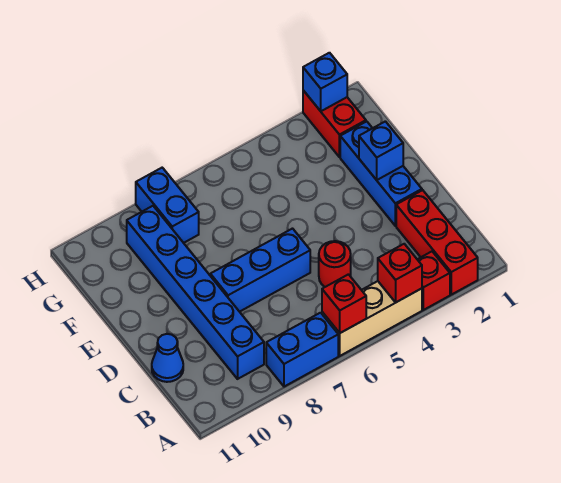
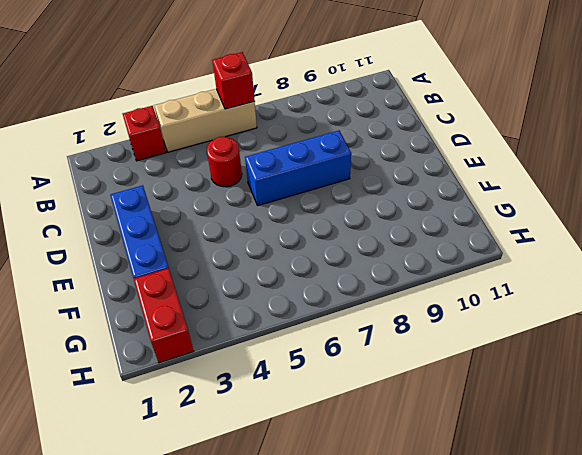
none -> red 1x3 brick [396,190,478,295]
none -> blue 1x2 brick [266,313,338,387]
none -> blue 1x6 brick [127,206,264,379]

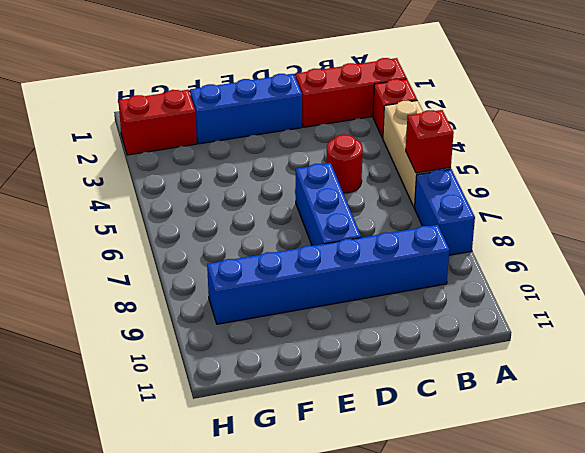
none -> blue 1x1 cone [152,334,183,382]
none -> blue 1x2 brick [136,168,199,243]
none -> red 1x1 brick [378,244,422,302]

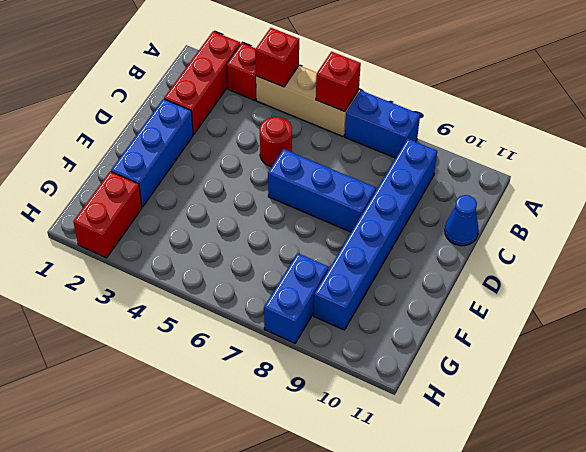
none -> blue 1x1 brick [359,121,403,180]
none -> blue 1x1 brick [303,53,347,111]

